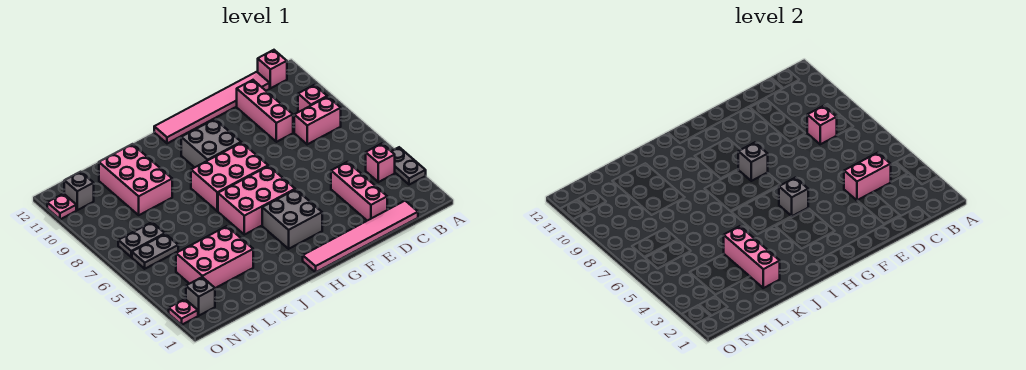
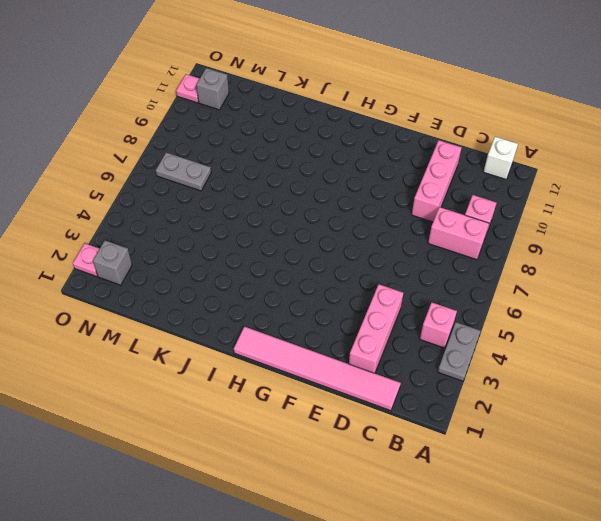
white 1x1 brick [484,137,518,179] -> pink 1x1 brick [258,50,287,88]
none -> pink 1x6 tile [154,72,270,143]
none -> grey 2x2 brick [262,189,322,249]
none -> pink 2x3 brick [218,166,295,235]

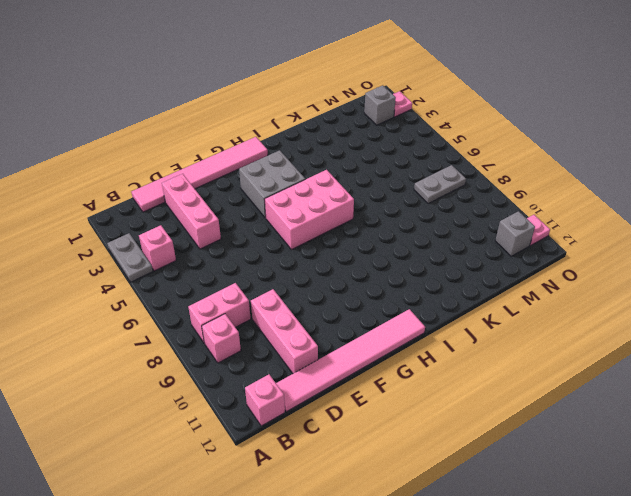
none -> pink 2x3 brick [191,142,268,211]
none -> grey 2x2 brick [181,119,241,167]
none -> pink 2x3 brick [176,226,253,288]

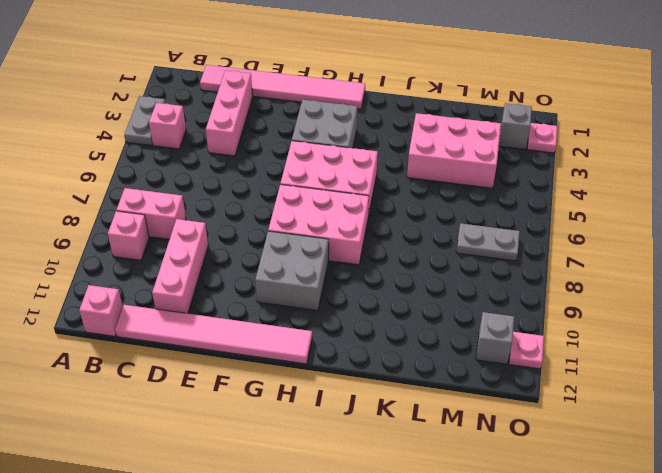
none -> pink 2x3 brick [99,144,172,215]
none -> grey 1x2 plate [132,234,178,269]
none -> pink 1x2 brick [844,153,891,200]

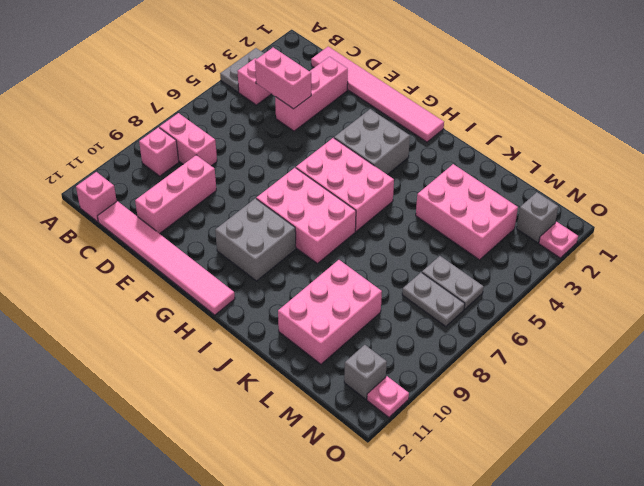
none -> pink 1x1 brick [807,106,837,144]
none -> grey 1x1 brick [779,178,808,216]
none -> grey 1x1 brick [738,143,768,181]

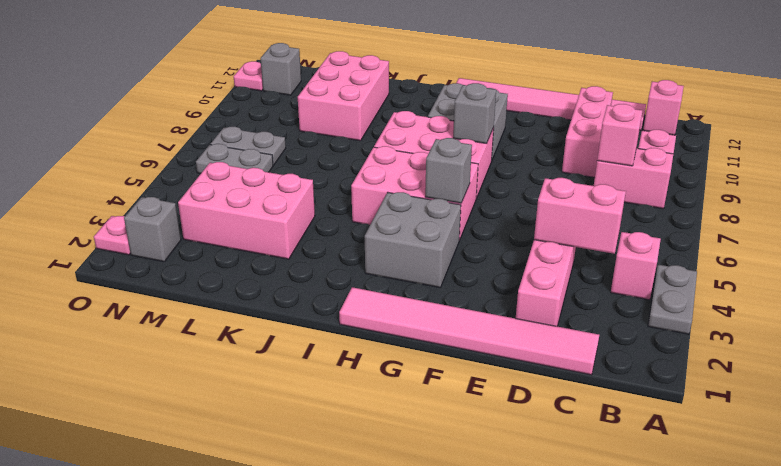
none -> pink 1x3 brick [724,226,780,288]

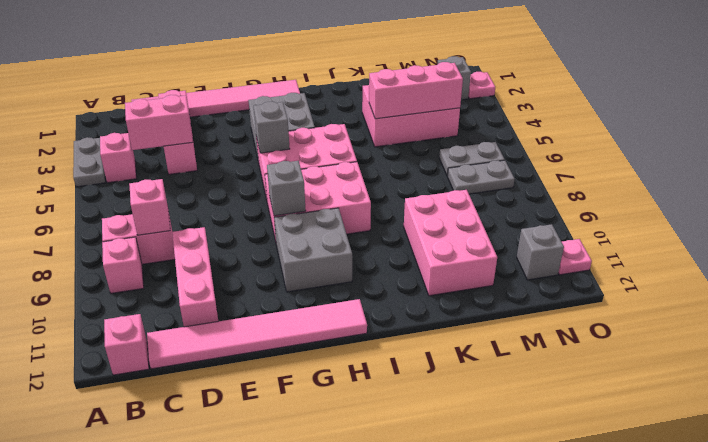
pink 1x3 brick [369,62,463,119] -> pink 1x3 brick turned to [724,226,780,288]

